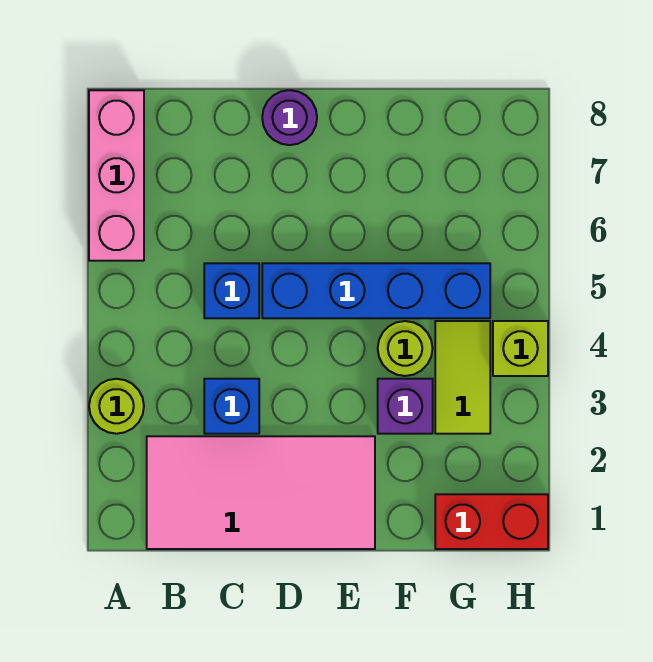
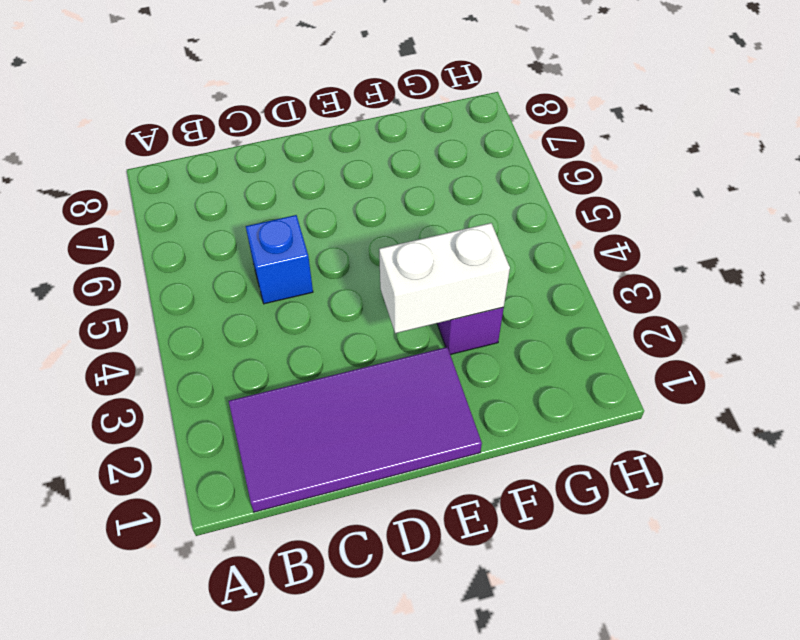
purple 2x4 tile [229,347,482,512] -> pink 2x4 tile [147,436,375,549]
white 1x2 brick [379,223,510,333] -> none
none -> lime 1x1 round brick [89,379,144,434]
none -> pink 1x3 brick [89,90,144,261]
none -> blue 1x1 brick [204,379,259,434]

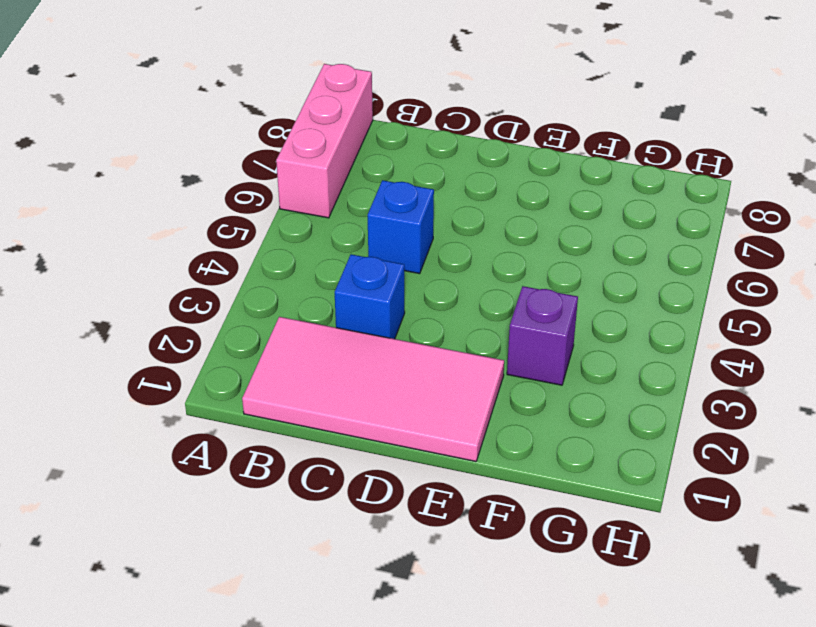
none -> lime 1x1 round brick [89,379,144,434]
none -> blue 1x4 brick [262,263,490,318]
none -> purple 1x1 round brick [262,90,317,145]

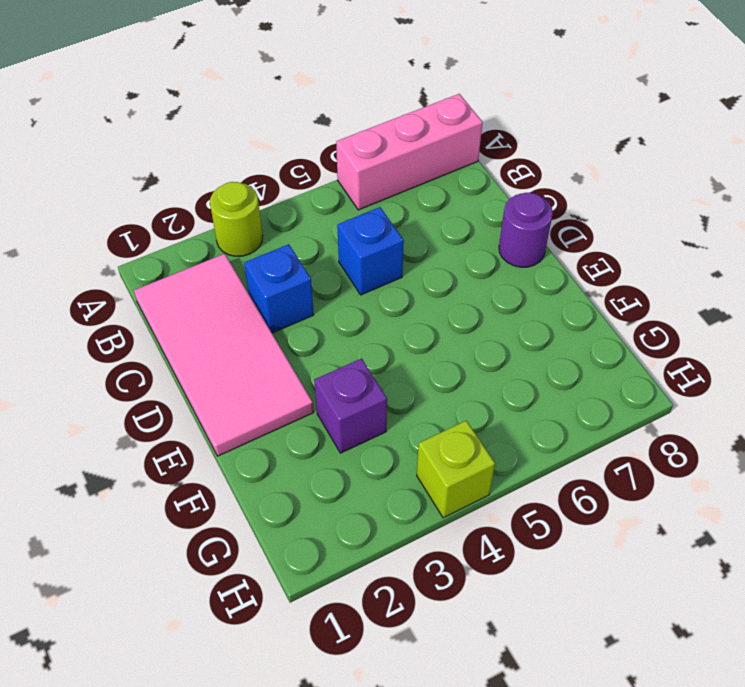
none -> blue 1x4 brick [262,263,490,318]
none -> lime 1x1 round brick [378,321,433,376]
none -> red 1x2 brick [435,494,548,549]

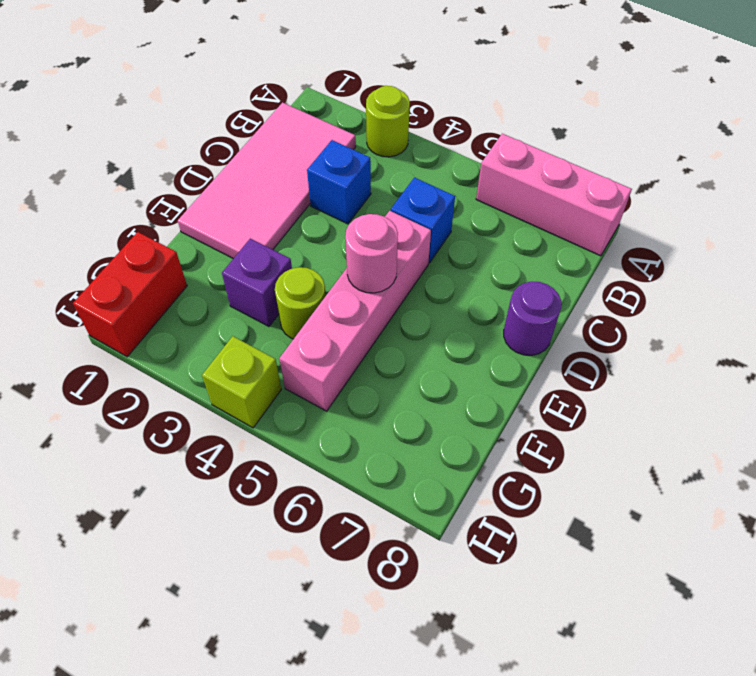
pink 1x4 brick [279,211,431,411] -> blue 1x4 brick [262,263,490,318]
pink 1x1 round brick [345,214,398,293] -> none
none -> lime 1x2 tile [435,321,490,434]

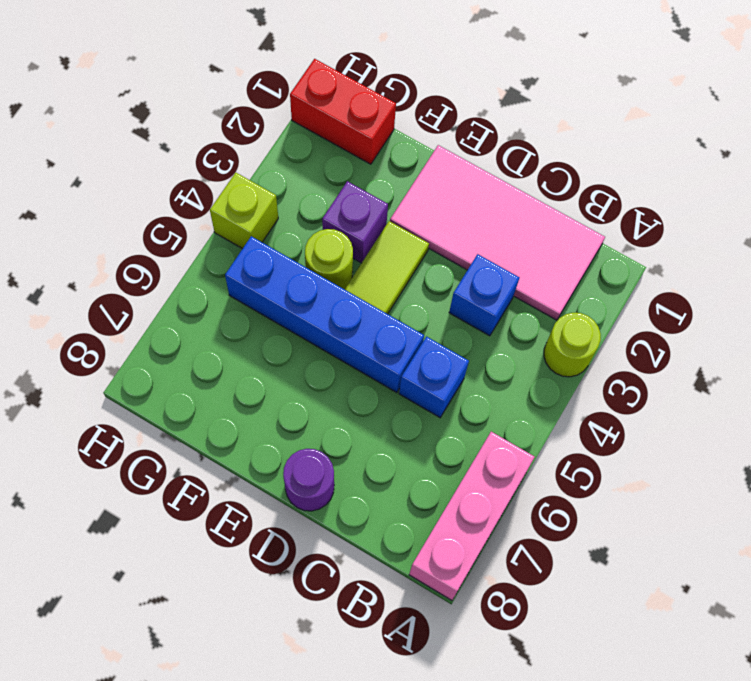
lime 1x2 tile [345,221,429,314] -> lime 1x2 tile moved to [435,321,490,434]

